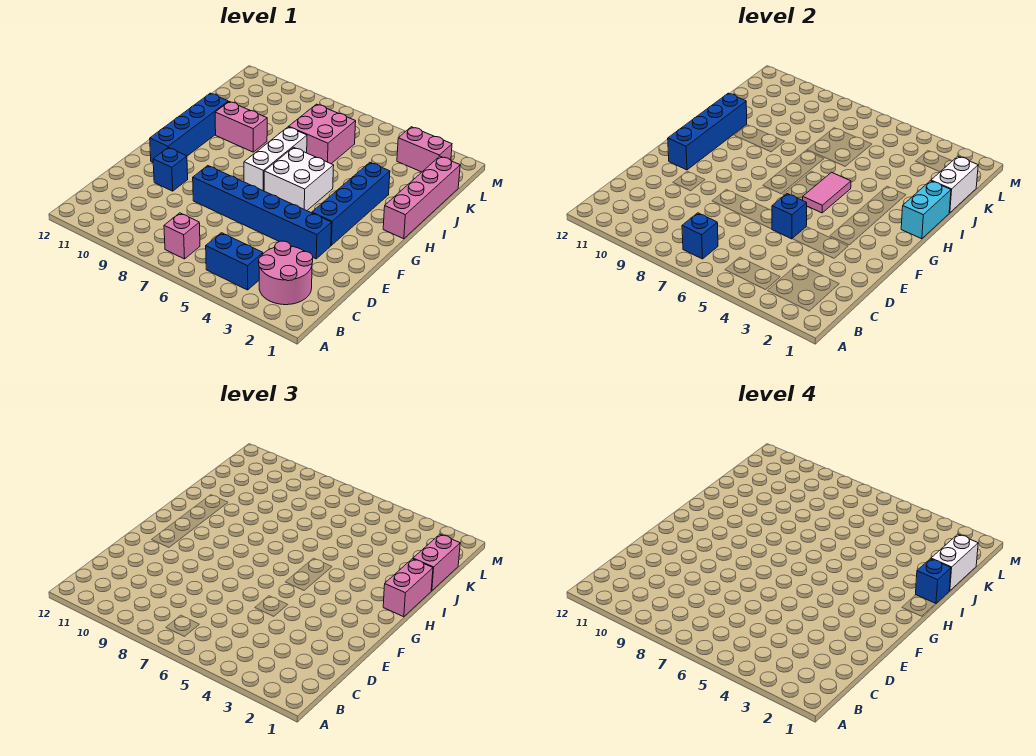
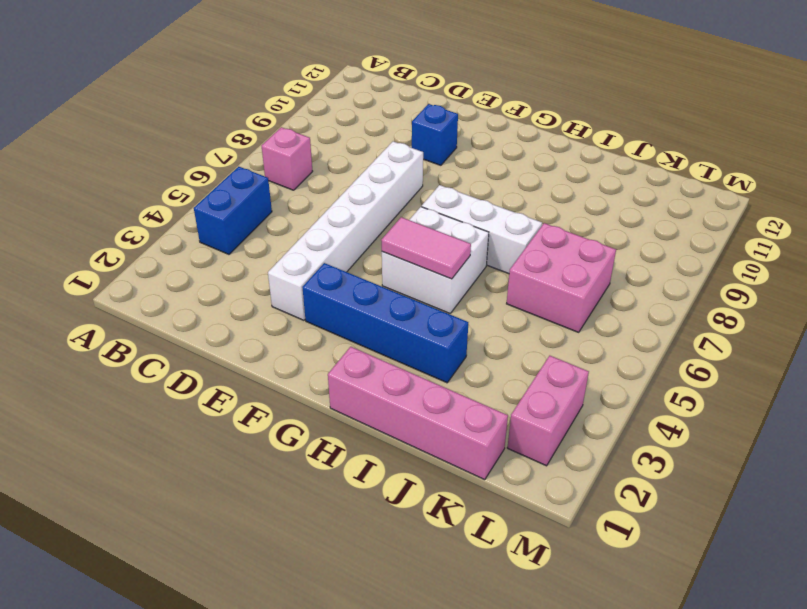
white 1x6 brick [268,141,423,320] -> blue 1x6 brick [193,166,331,259]
none -> pink 2x2 round brick [259,241,313,305]
none -> blue 1x4 brick [150,93,228,162]
none -> pink 1x2 brick [215,102,267,152]

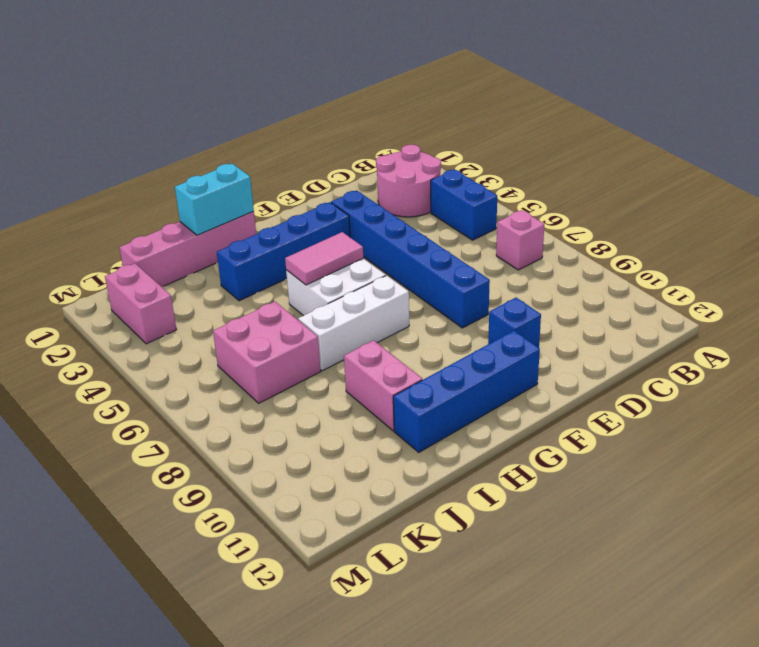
none -> blue 1x1 brick [682,213,718,259]
none -> blue 1x1 brick [772,194,807,239]
none -> blue 1x4 brick [668,93,747,170]

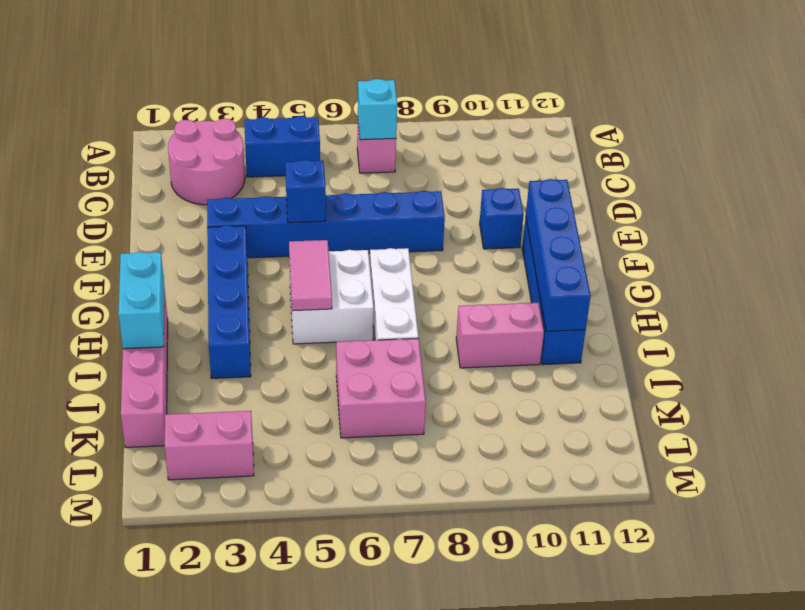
cyan 1x1 brick [358,79,397,140] -> blue 1x1 brick [682,213,718,259]
none -> white 1x2 brick [931,156,978,213]
none -> pink 1x2 brick [383,559,433,617]
none -> pink 1x2 brick [413,534,460,591]

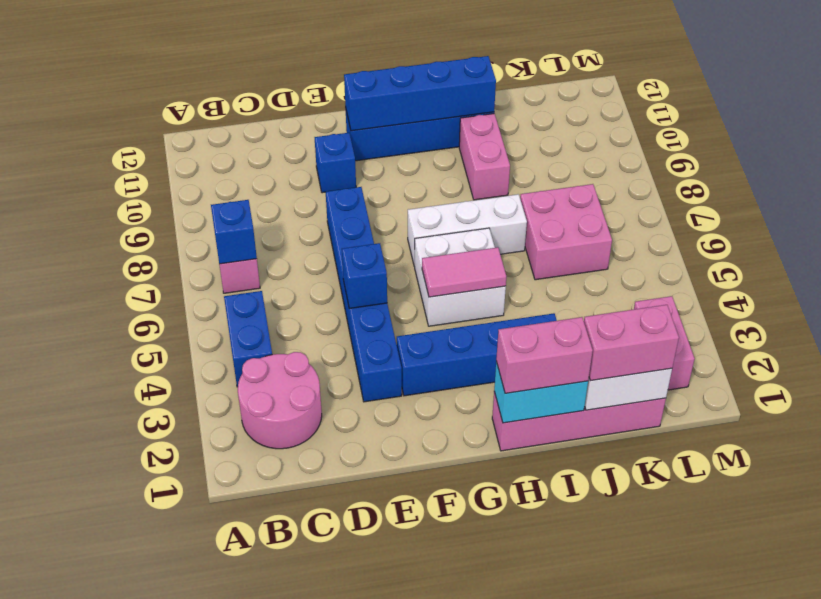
none -> blue 1x1 brick [916,559,951,604]
none -> white 1x2 brick [931,534,978,591]

